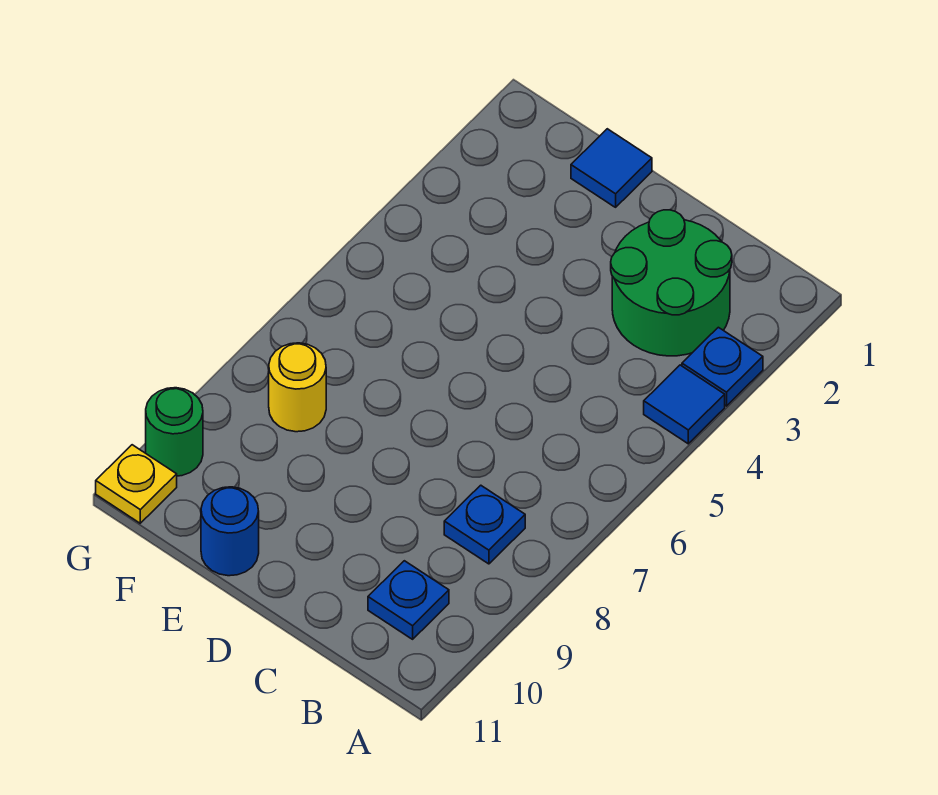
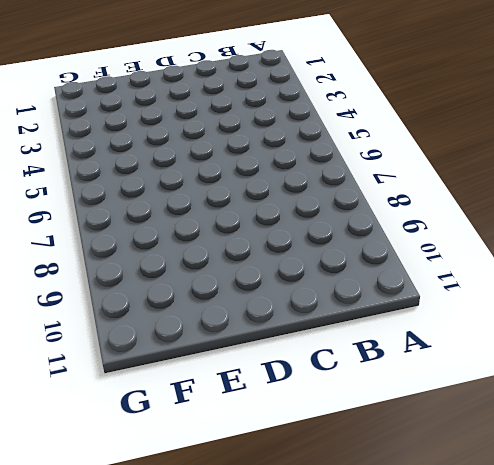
none -> blue 1x1 plate [682,327,763,406]
none -> blue 1x1 tile [644,365,725,444]

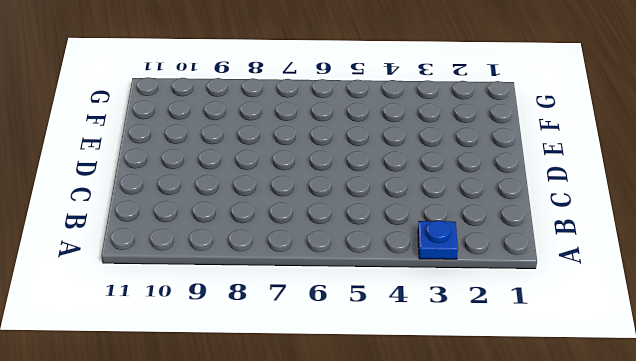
none -> blue 1x1 tile [644,365,725,444]
none -> green 2x2 round brick [611,210,732,356]

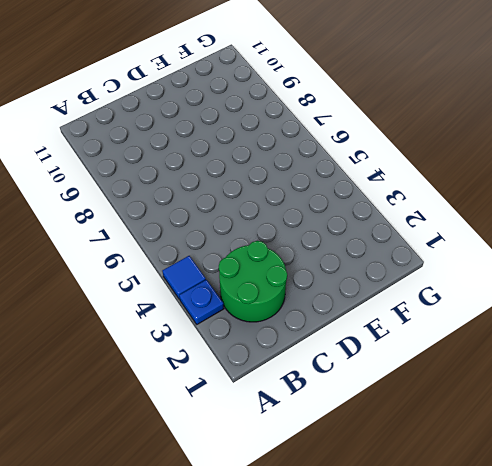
none -> blue 1x1 plate [444,485,525,564]
none -> blue 1x1 plate [368,561,449,639]

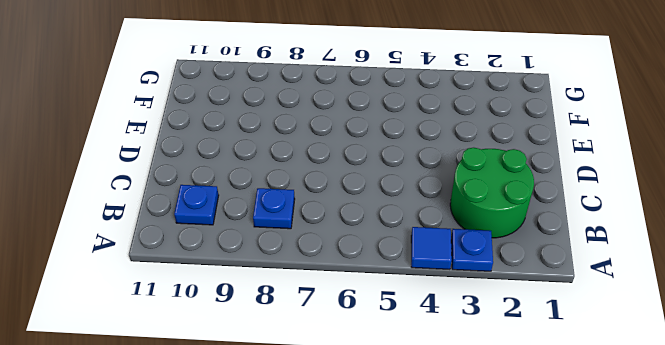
none -> blue 1x1 tile [571,129,652,207]
none -> blue 1x1 round brick [201,487,259,576]

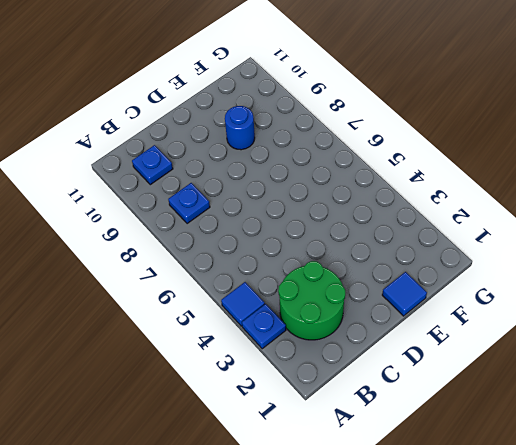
blue 1x1 round brick [225,106,255,150] -> blue 1x1 round brick moved to [201,487,259,576]
none -> yellow 1x1 round brick [269,343,326,432]
none -> green 1x1 round brick [146,388,203,476]

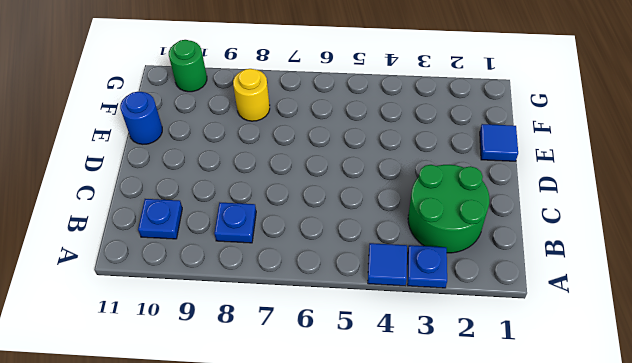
none -> yellow 1x1 plate [96,445,177,523]

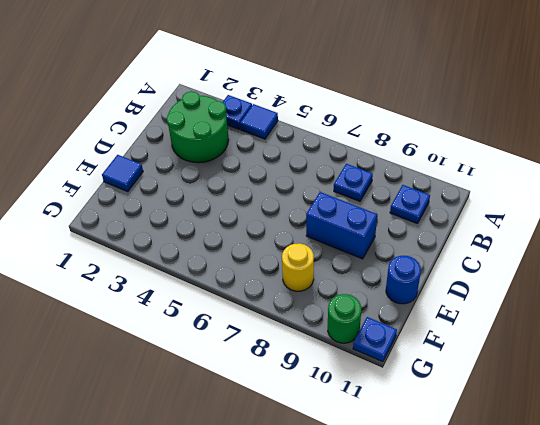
blue 1x2 brick [306,192,377,259] -> none
blue 1x1 plate [353,317,397,362] -> yellow 1x1 plate [96,445,177,523]

